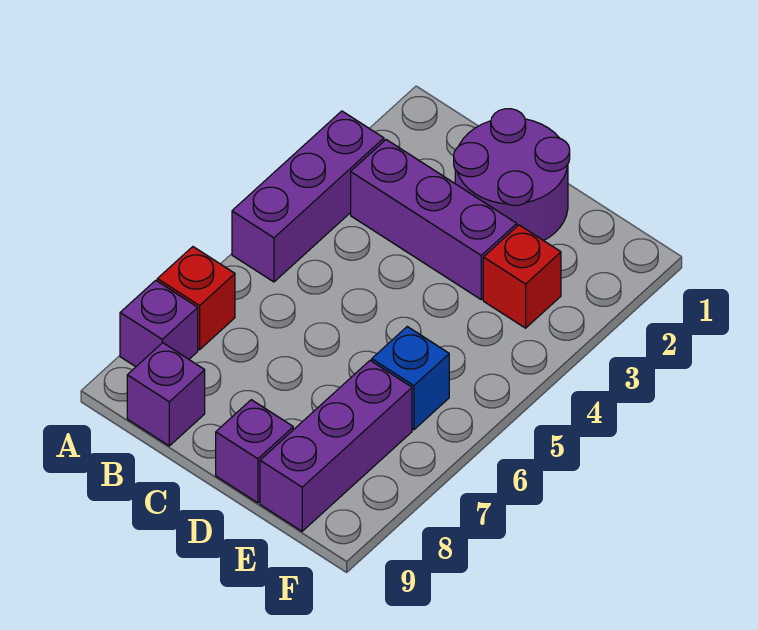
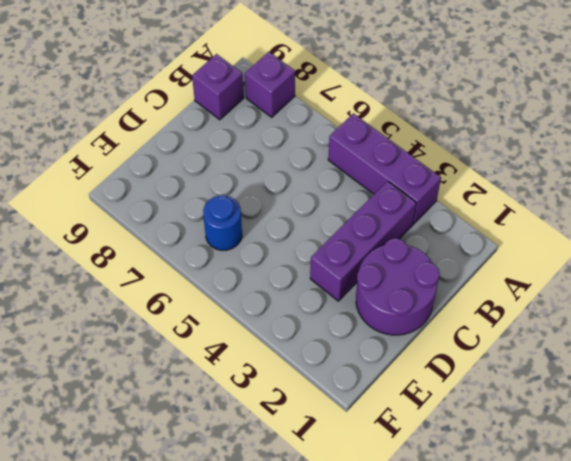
blue 1x1 round brick [203,195,242,250] -> blue 1x1 brick [372,327,449,430]
none -> red 1x1 brick [157,247,235,350]
none -> purple 1x1 brick [216,400,293,503]

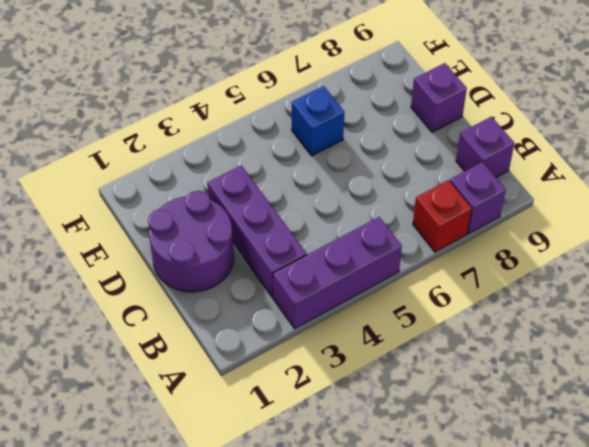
none -> red 1x1 brick [483,225,561,328]
none -> purple 1x3 brick [260,361,412,531]

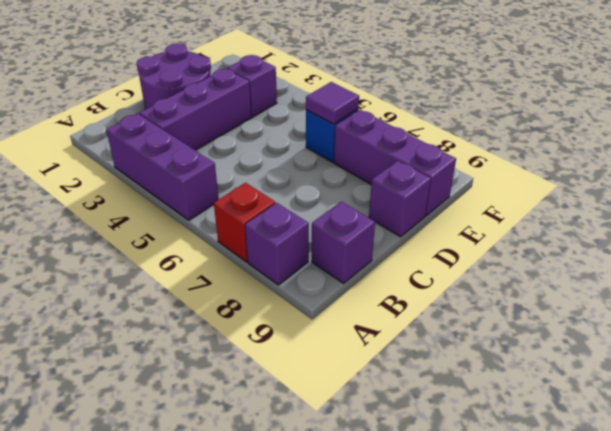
purple 1x1 brick [227,55,277,117] -> red 1x1 brick [483,225,561,328]
purple 1x1 tile [306,82,359,124] -> none

